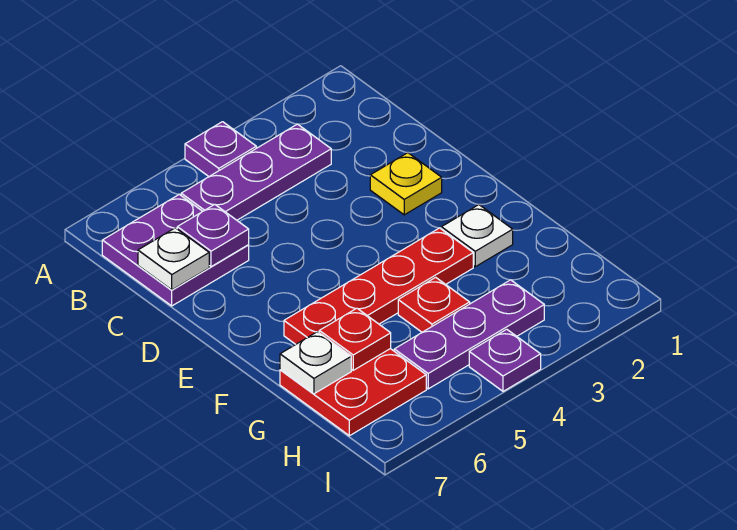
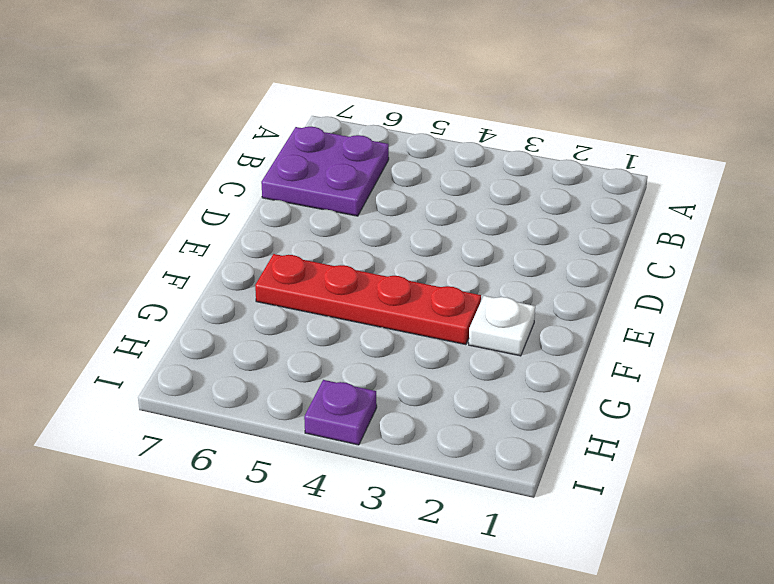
none -> purple 1x1 plate [185,122,256,177]
none -> purple 1x3 plate [181,124,331,220]
none -> yellow 1x1 plate [370,153,442,215]

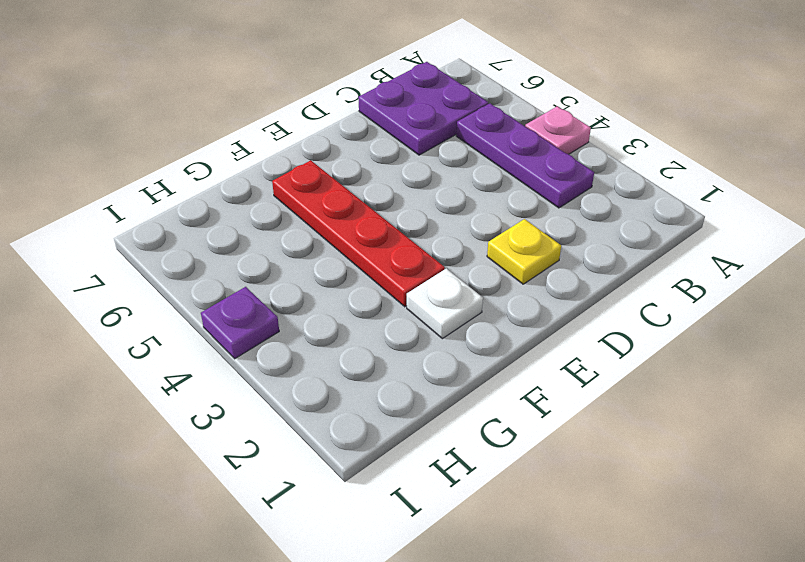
pink 1x1 plate [525,106,591,154] -> purple 1x1 plate [185,122,256,177]
none -> red 1x1 plate [398,277,470,332]
none -> red 2x2 plate [280,349,426,436]
none -> purple 1x3 plate [394,280,544,389]

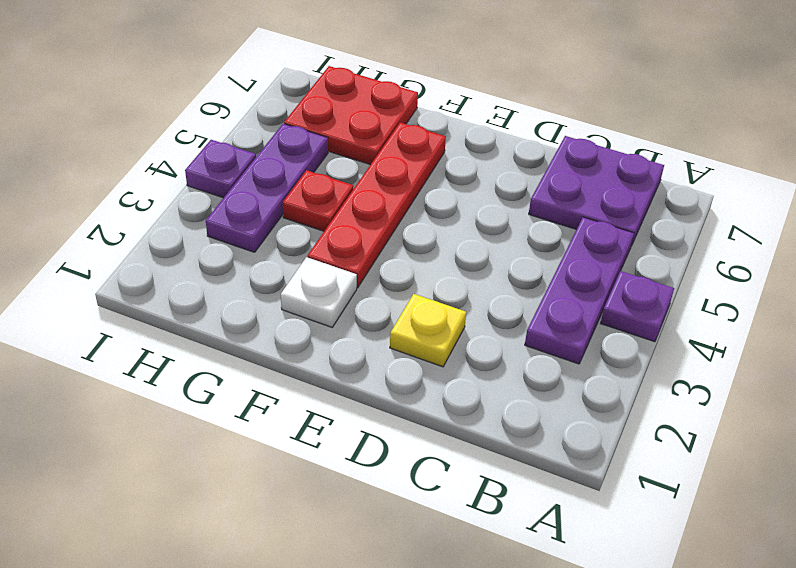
none -> purple 1x1 plate [177,205,249,267]
none -> white 1x1 plate [138,228,209,290]
none -> red 1x1 plate [319,308,391,370]

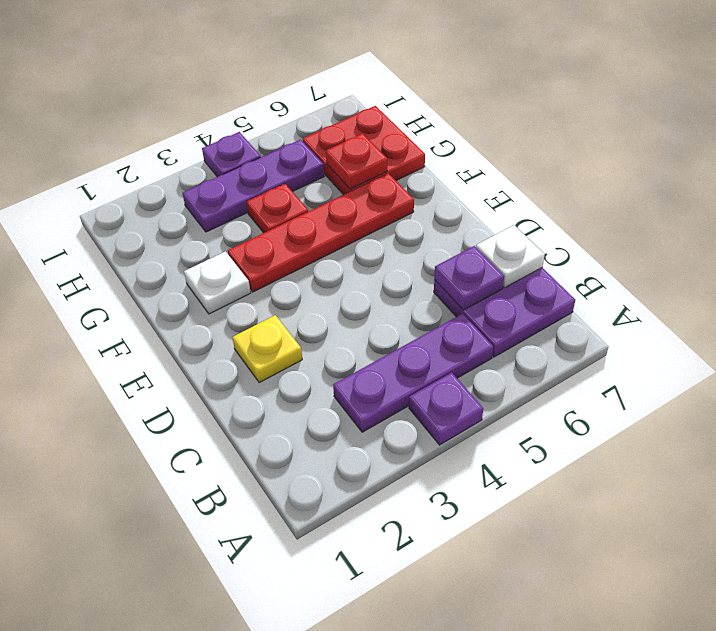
none -> white 1x1 plate [280,332,351,394]

